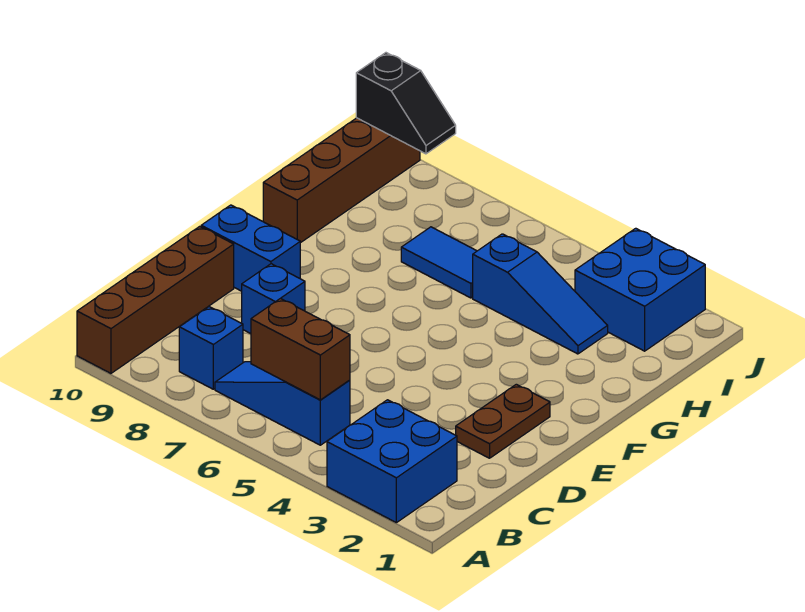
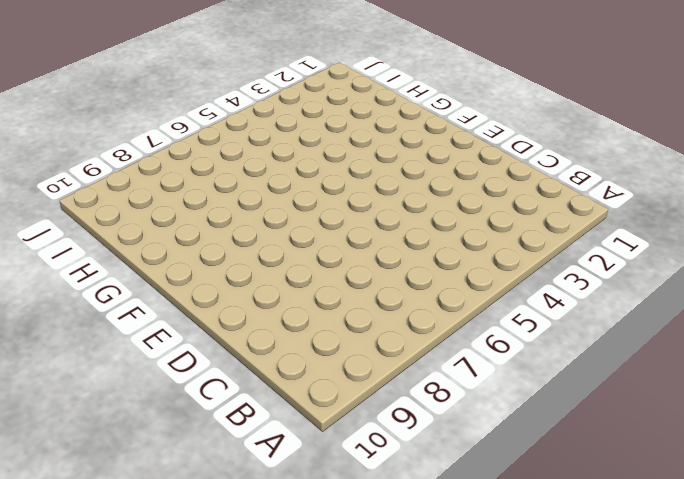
none -> blue 2x2 brick [327,400,457,523]
none -> brown 1x4 brick [77,226,234,373]
none -> blue 1x3 slope [215,362,350,445]

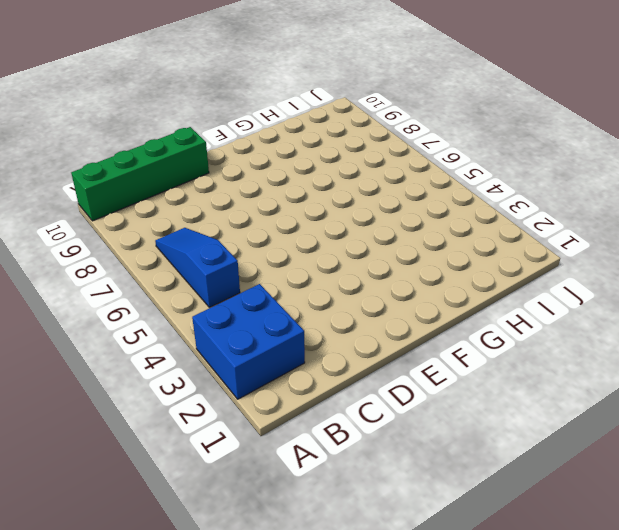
green 1x4 brick [71,127,209,221] -> brown 1x4 brick [77,226,234,373]
none -> blue 1x1 brick [179,307,243,389]
none -> brown 1x2 plate [456,384,550,458]
none -> blue 1x1 brick [242,264,305,334]

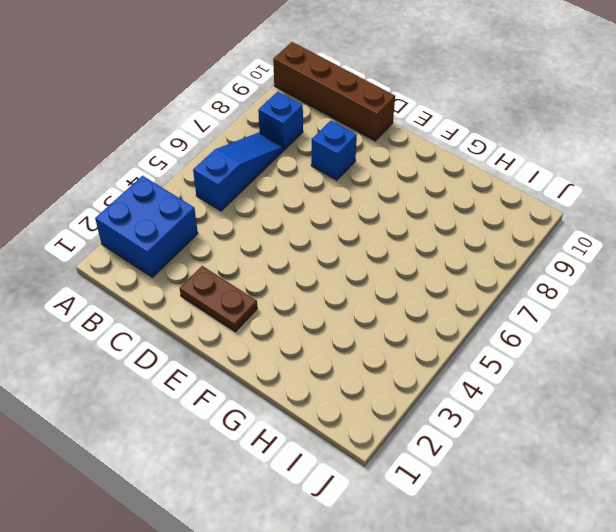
none -> blue 1x2 brick [201,205,300,291]
none -> brown 1x4 brick [263,118,420,243]
none -> blue 1x3 slope [473,234,608,354]

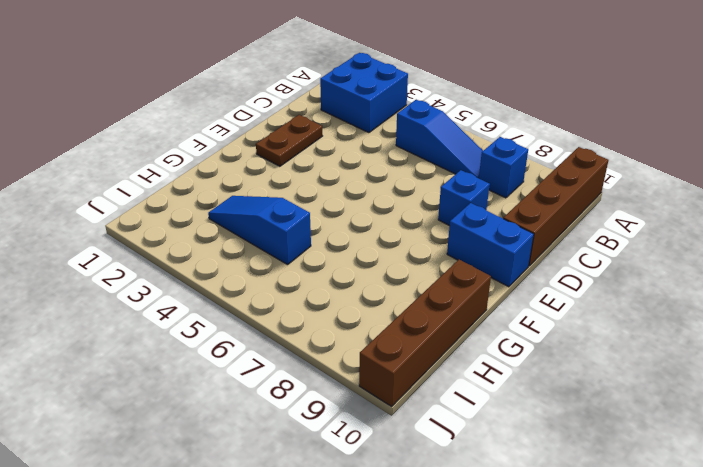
none -> blue 1x2 tile [401,227,477,298]
none -> blue 2x2 brick [575,228,705,351]
none -> brown 1x2 brick [251,298,350,400]

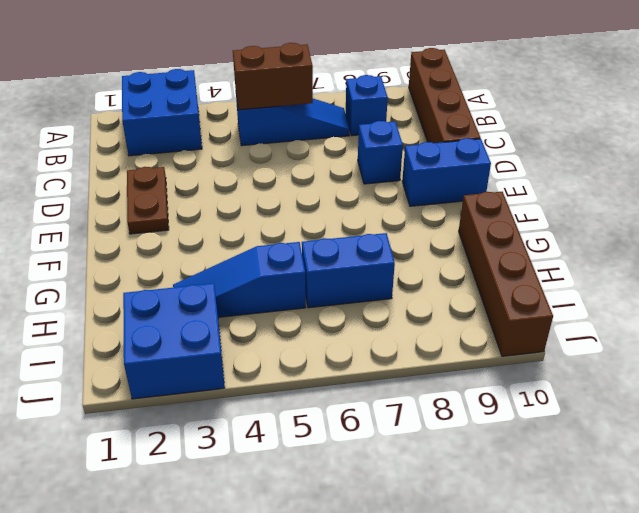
blue 1x2 brick [302,233,395,308] -> blue 1x2 tile [401,227,477,298]
none -> black 1x2 slope [356,53,456,154]

